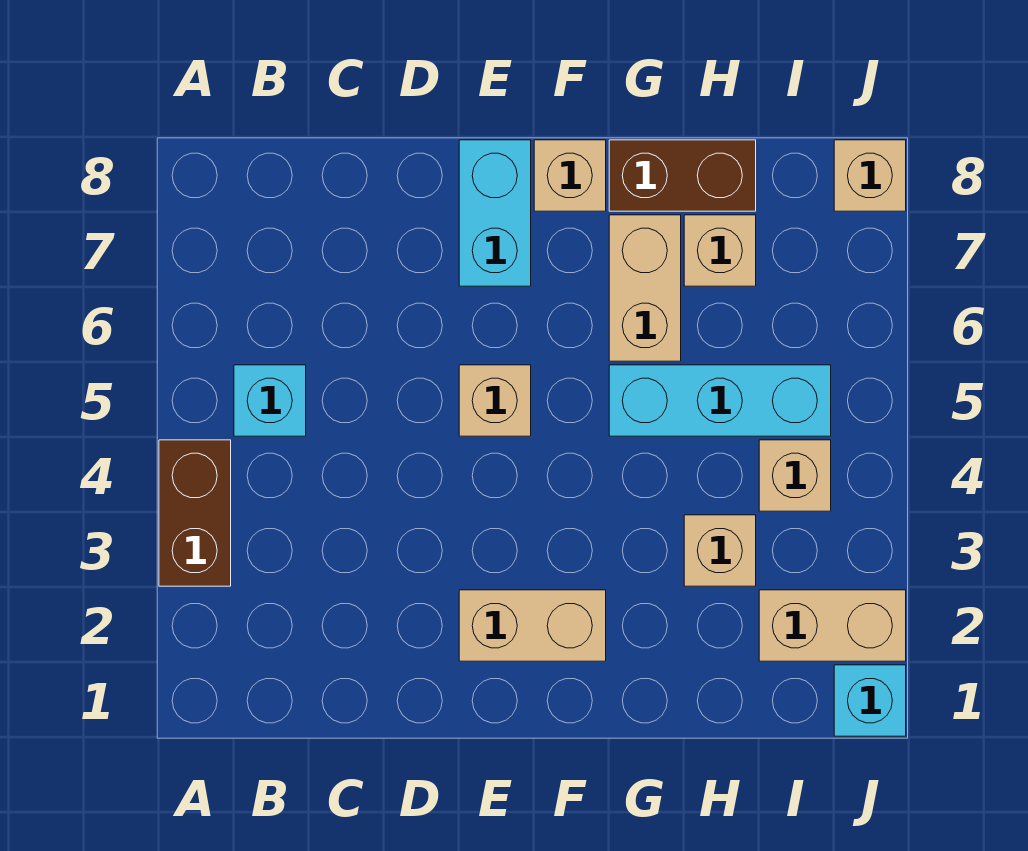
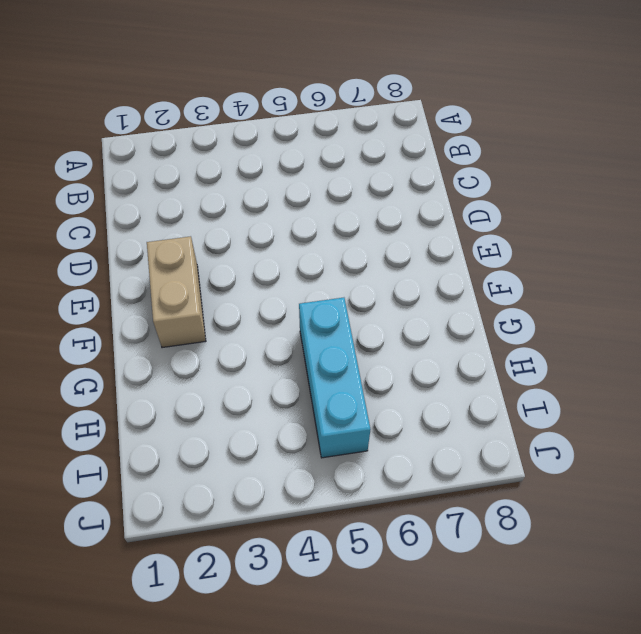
none -> brown 1x2 brick [159,440,231,586]
none -> cyan 1x1 brick [234,365,306,436]
none -> tan 1x1 brick [459,365,531,436]

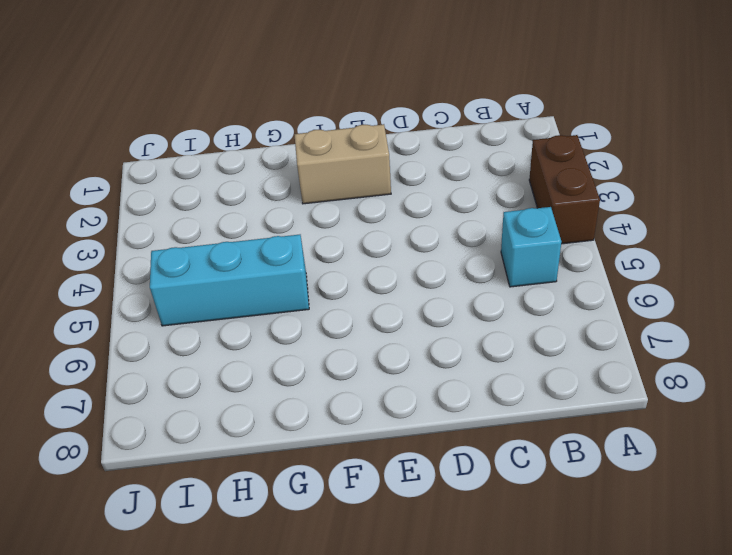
none -> tan 1x1 brick [459,365,531,436]
none -> cyan 1x2 brick [459,140,531,286]
none -> tan 1x1 brick [534,140,606,211]

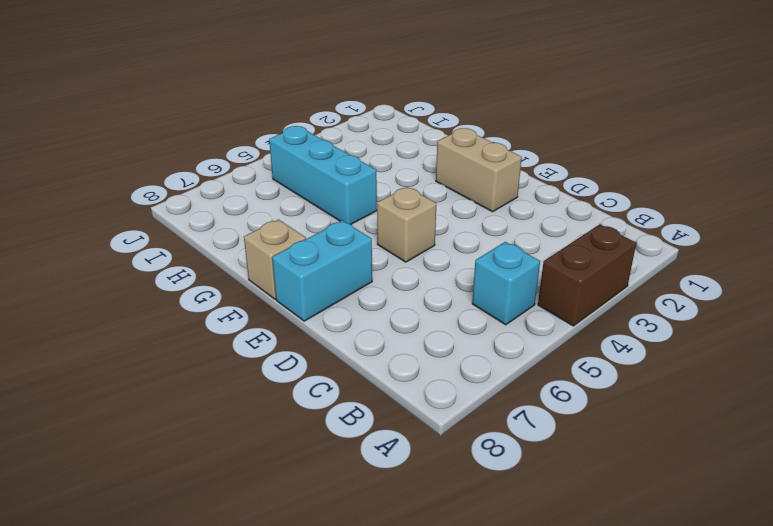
none -> tan 1x2 brick [609,215,681,361]
none -> brown 1x2 brick [609,140,756,211]
none -> tan 1x1 brick [684,515,756,586]

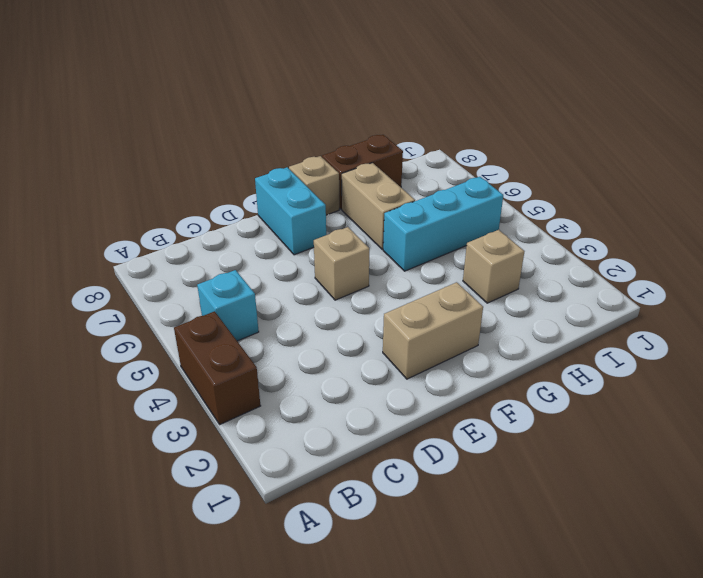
none -> tan 1x1 brick [684,215,756,286]
none -> tan 1x2 brick [759,590,906,661]
none -> tan 1x1 brick [759,440,831,511]

